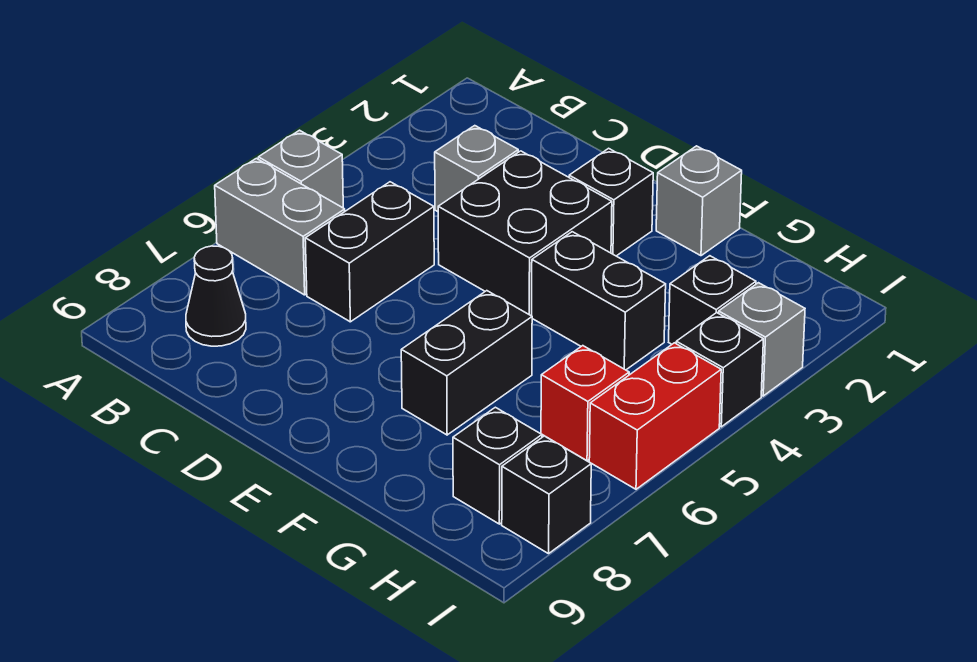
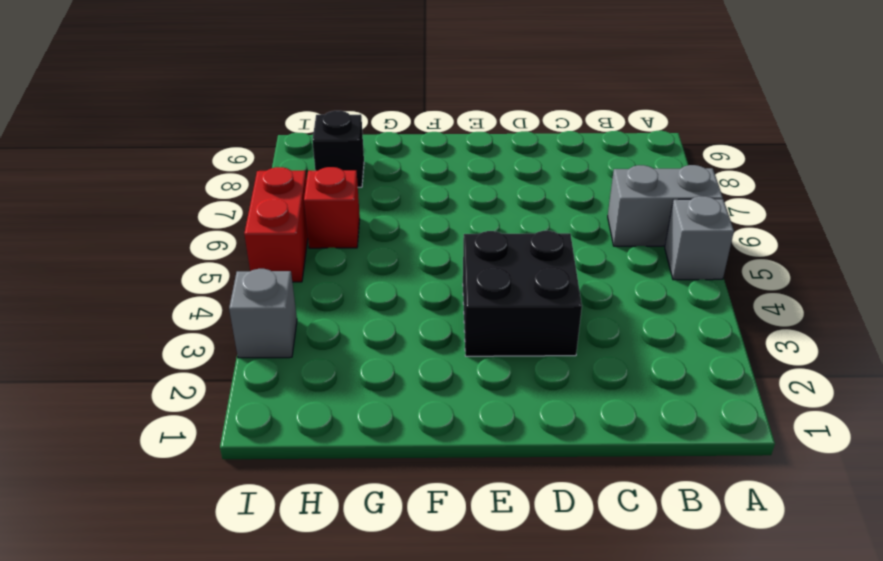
none -> black 1x1 cone [186,246,246,346]
none -> grey 1x1 brick [435,126,518,212]
none -> black 1x2 brick [305,182,434,322]

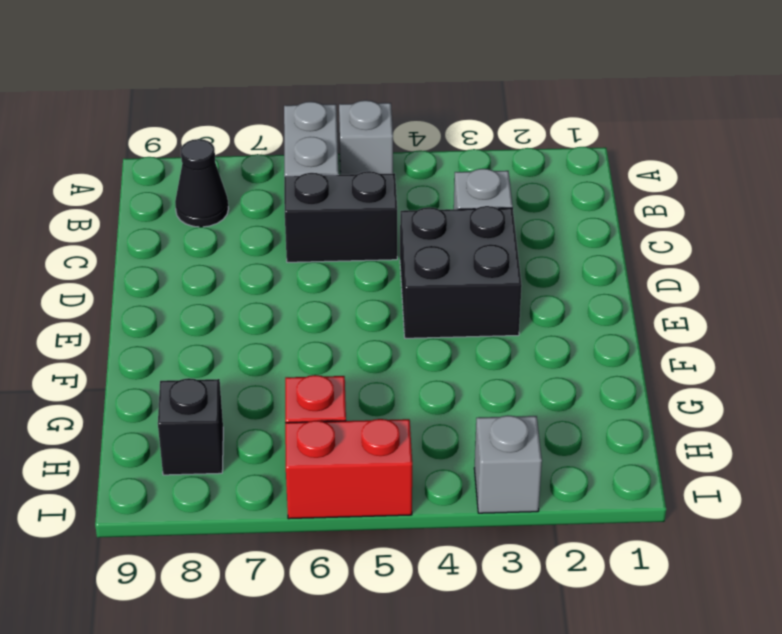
none -> black 1x1 brick [569,148,653,256]
none -> grey 1x1 brick [656,146,742,256]
none -> black 1x2 brick [532,232,666,370]

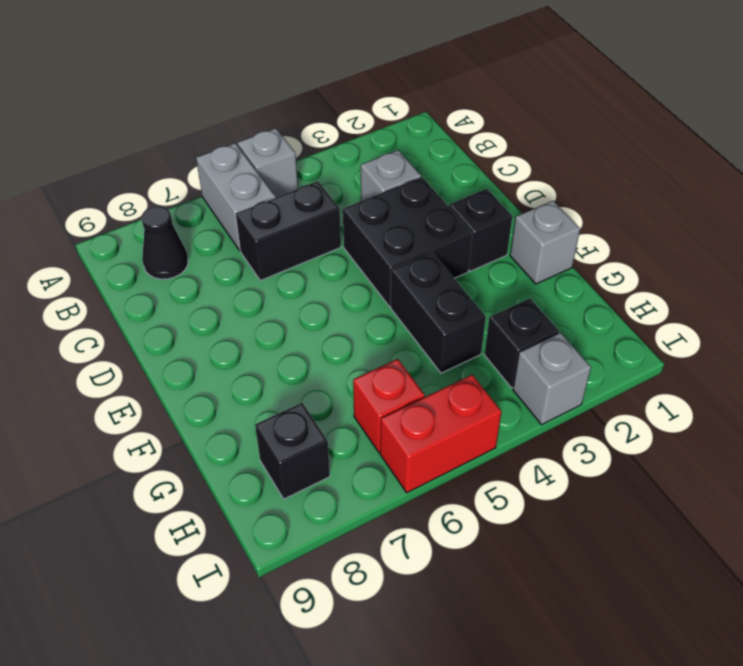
none -> black 1x2 brick [401,291,532,435]
none -> black 1x1 brick [676,313,763,427]
none -> black 1x1 brick [502,436,591,554]

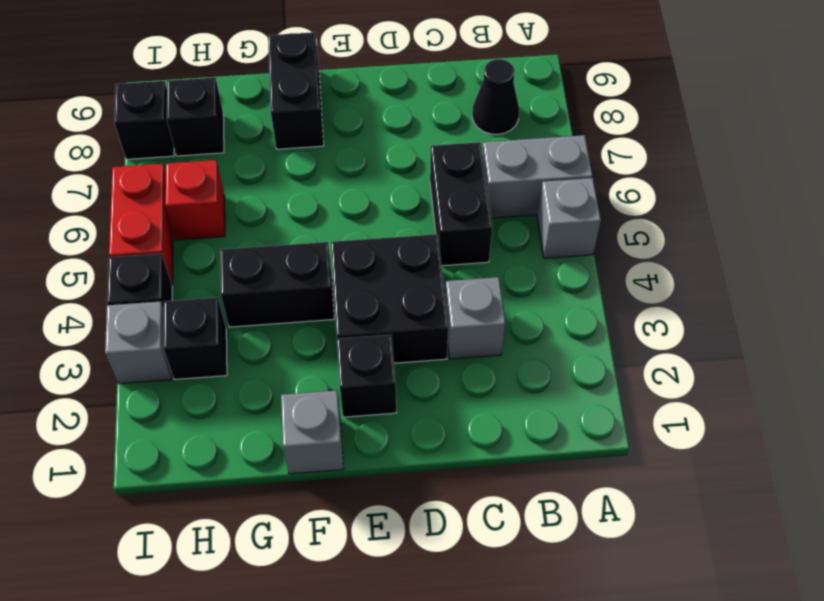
black 1x2 brick [268,32,324,149] -> black 1x2 brick moved to [401,291,532,435]

